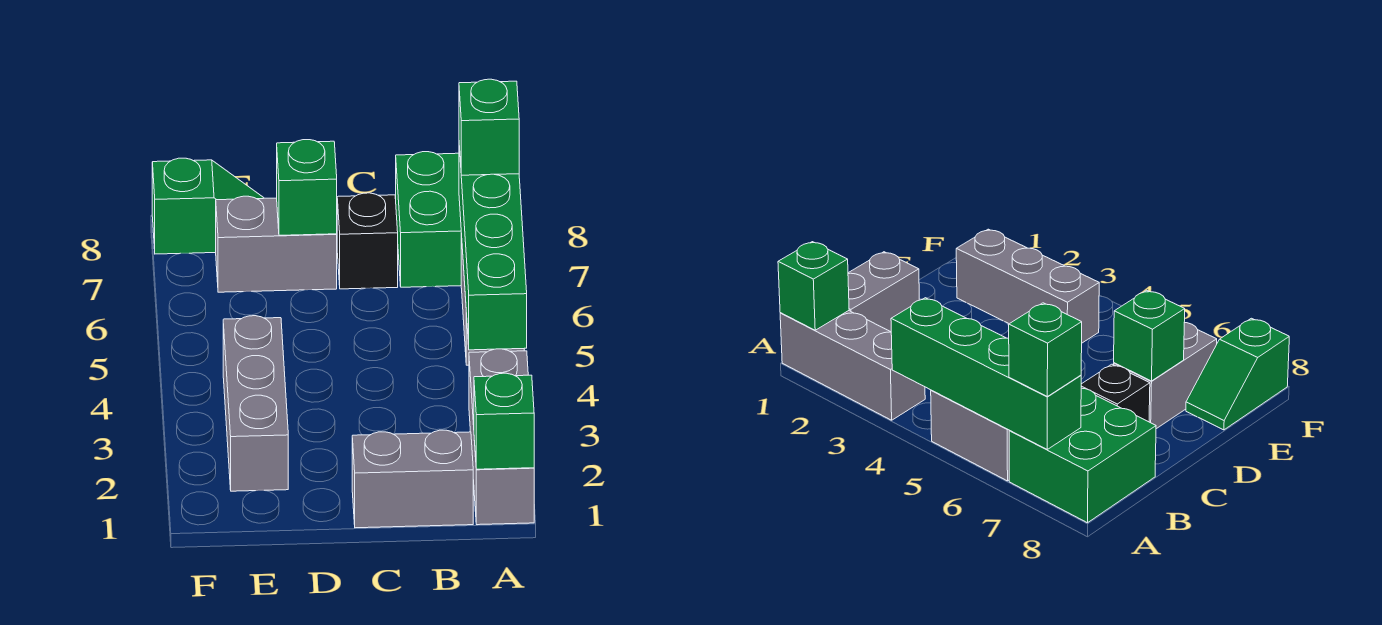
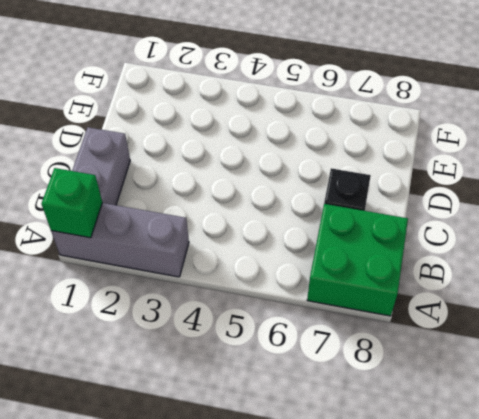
none -> grey 1x2 brick [931,390,1009,481]
none -> grey 1x2 brick [216,196,337,292]
none -> grey 1x3 brick [223,316,288,491]

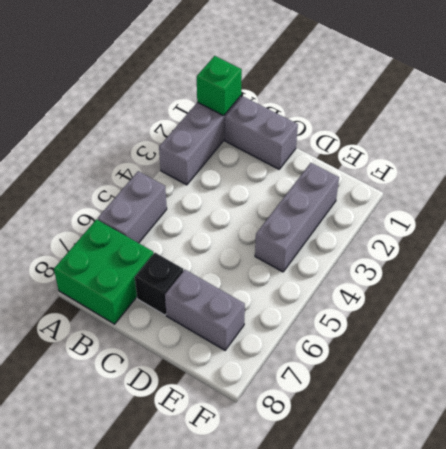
none -> green 1x2 slope [152,158,264,254]
none -> green 1x4 brick [459,146,527,350]
none -> green 1x1 brick [277,140,337,235]

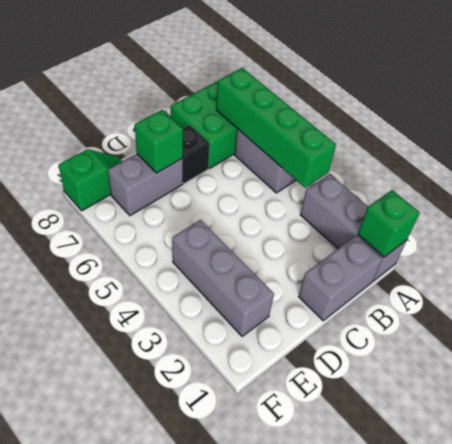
none -> green 1x1 brick [459,79,519,175]

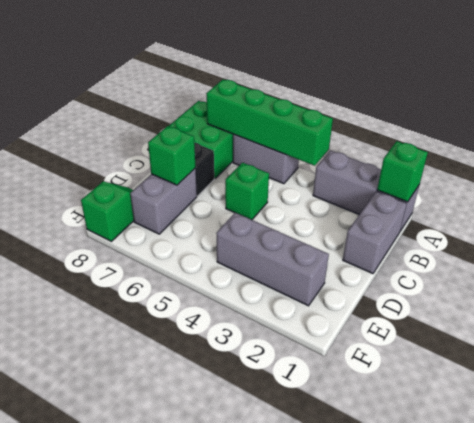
green 1x1 brick [225,163,269,220] -> green 1x1 brick moved to [459,79,519,175]

